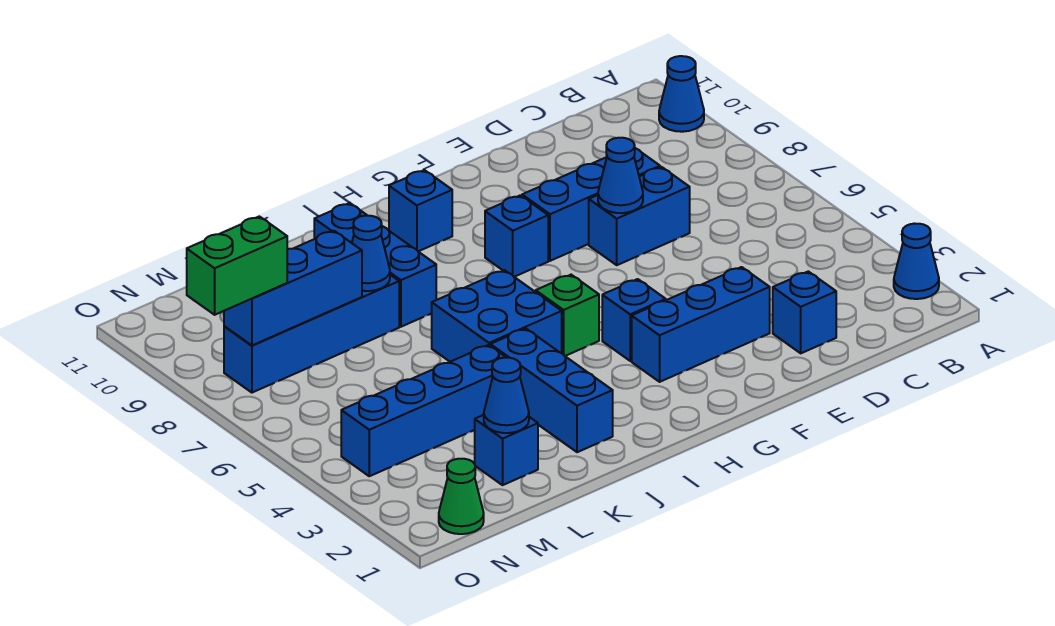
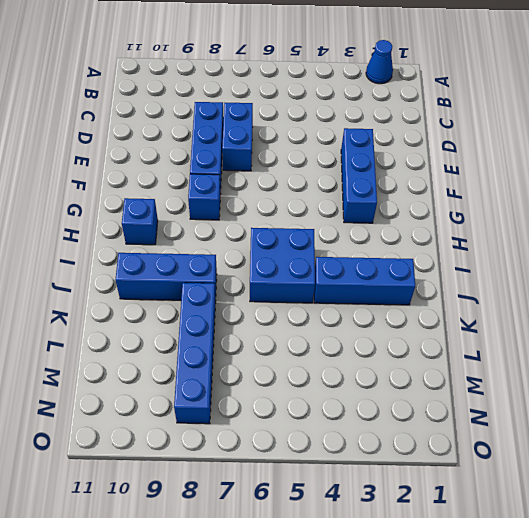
none -> blue 1x1 cone [659,56,704,132]
none -> blue 1x1 brick [773,271,836,353]
none -> blue 1x1 brick [602,279,666,361]

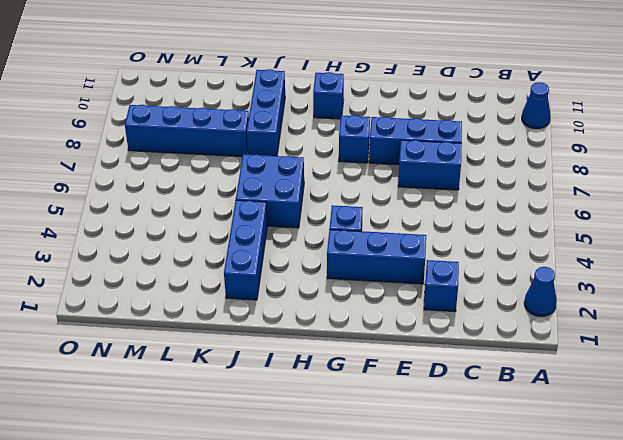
none -> green 1x1 brick [536,275,599,356]
none -> blue 1x4 brick [341,345,506,476]
none -> blue 1x1 brick [475,415,538,485]

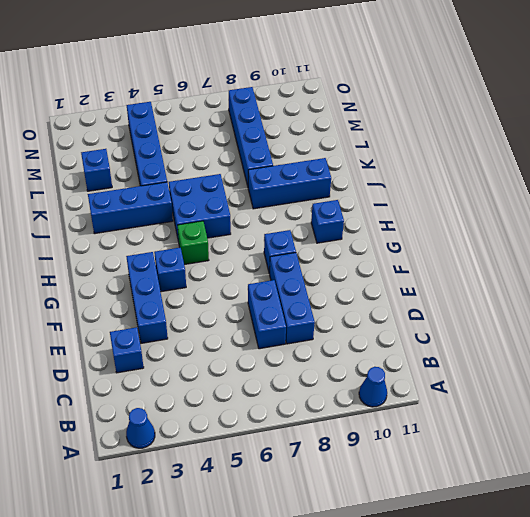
none -> green 1x1 cone [439,459,484,534]
none -> blue 1x1 cone [598,138,643,213]
none -> blue 1x1 cone [352,216,390,291]

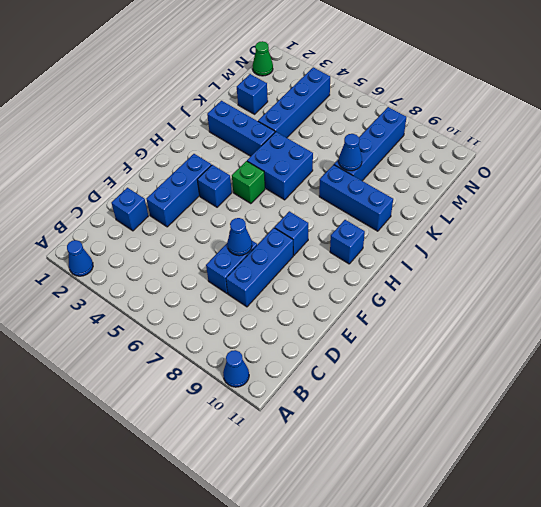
none -> blue 1x1 cone [484,358,529,433]
none -> blue 1x3 brick [224,231,362,345]
none -> green 1x2 brick [187,216,287,315]

